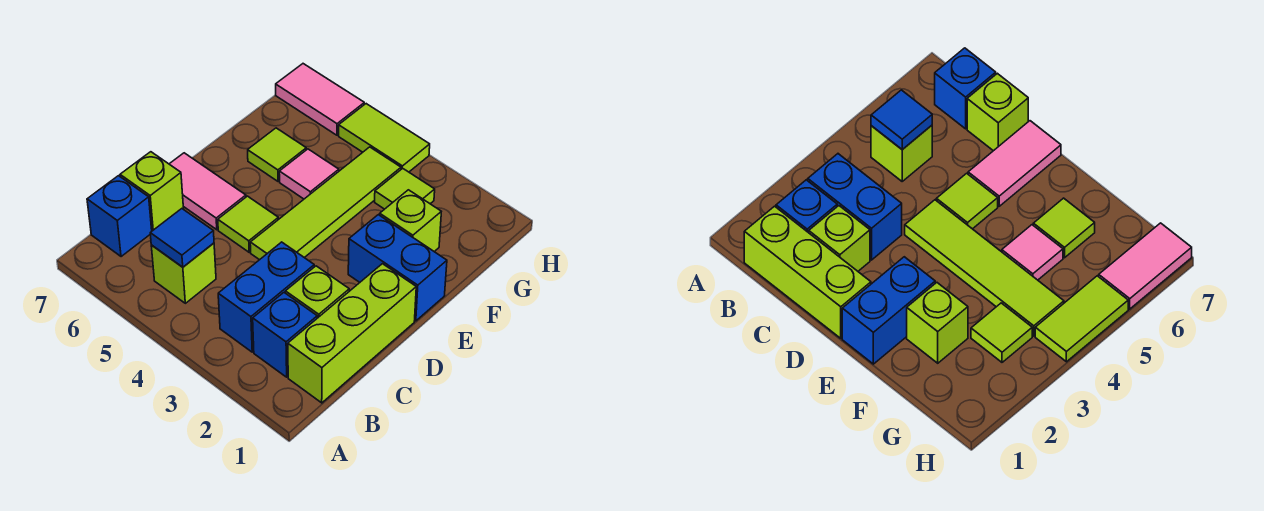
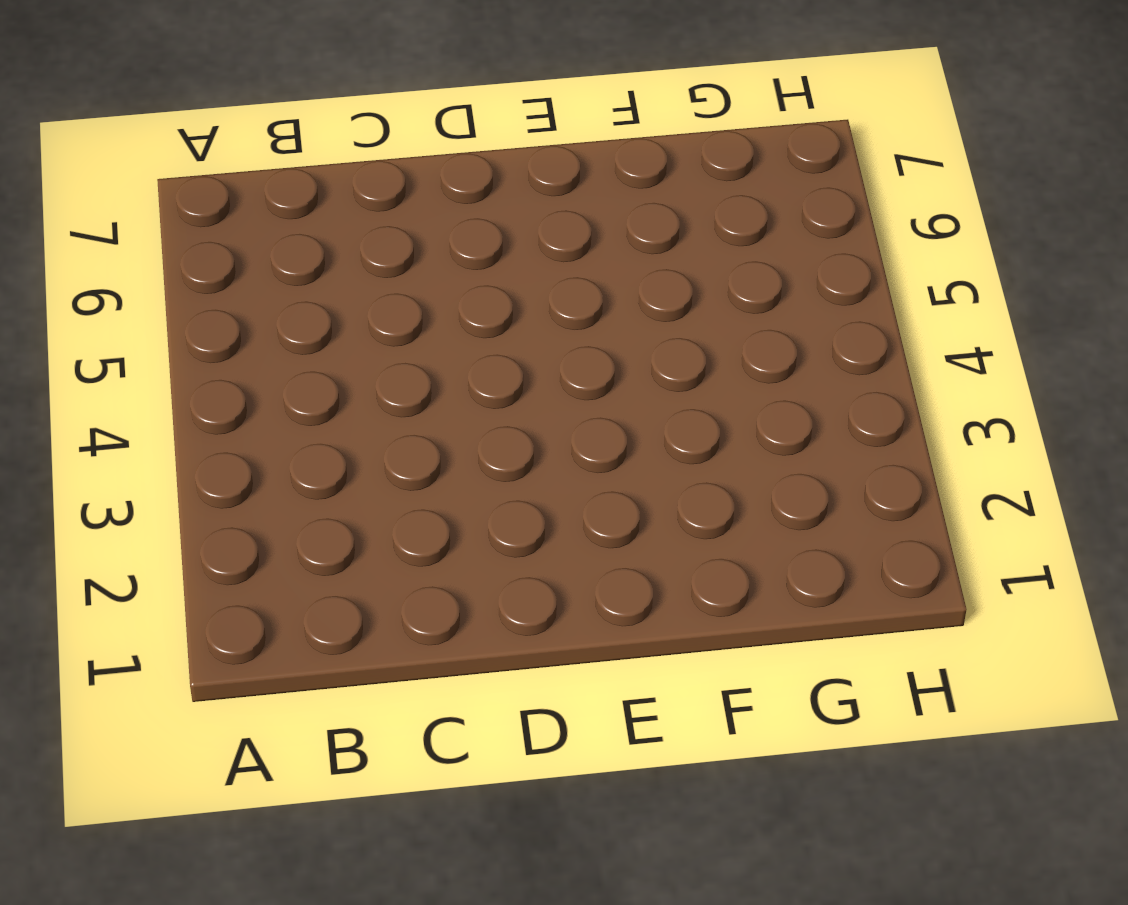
none -> lime 1x3 brick [288,264,416,403]
none -> blue 1x1 brick [253,293,317,377]
none -> blue 1x2 brick [218,242,314,352]

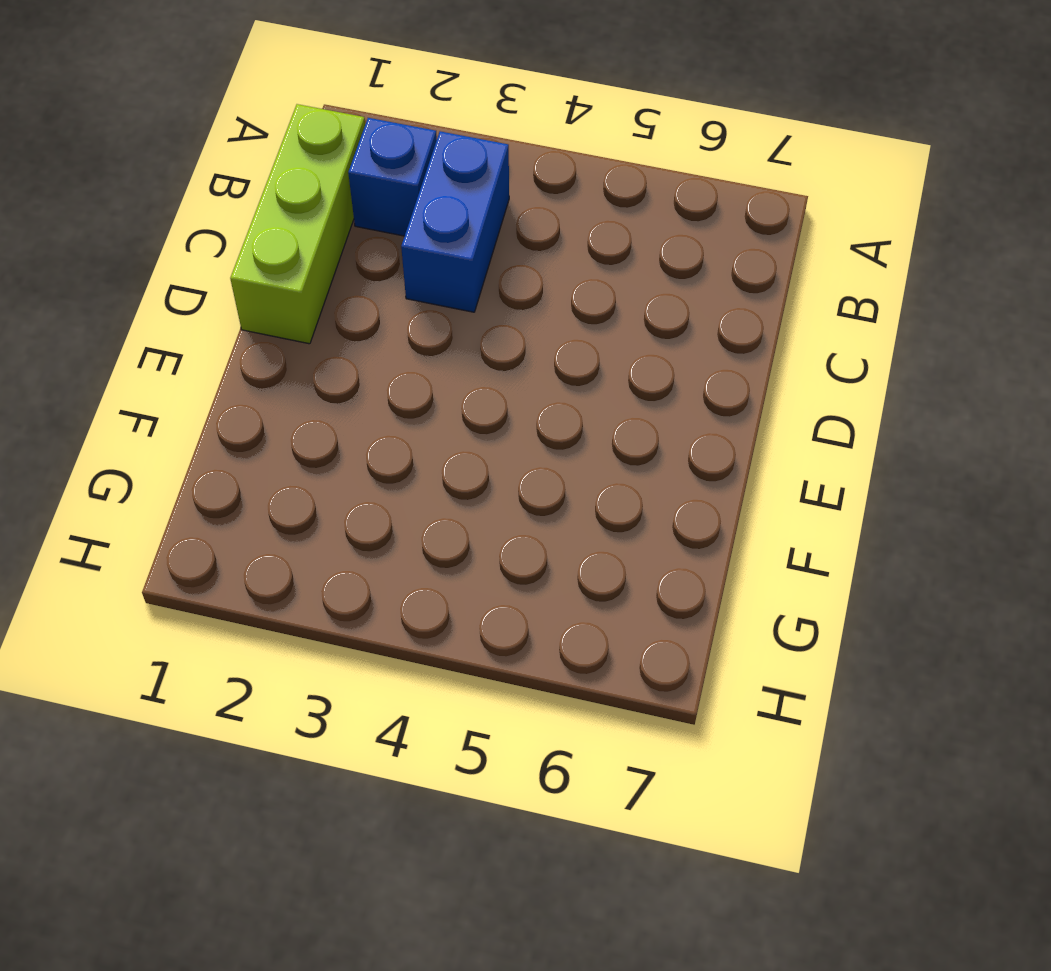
none -> lime 1x1 brick [151,243,216,303]
none -> blue 1x1 brick [87,176,152,257]
none -> lime 1x1 brick [285,266,349,318]

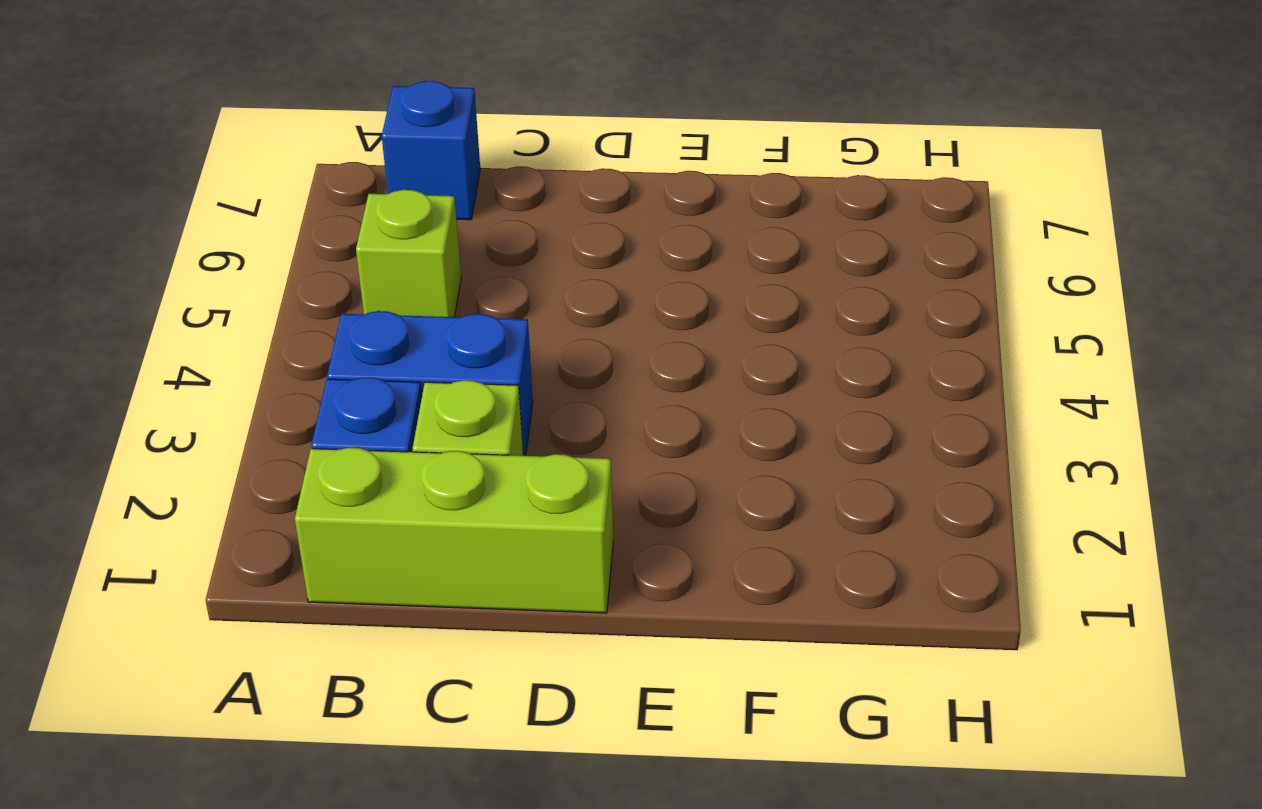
none -> lime 1x1 brick [120,152,184,231]
none -> lime 1x4 tile [250,147,401,260]
none -> lime 1x1 tile [218,196,278,252]

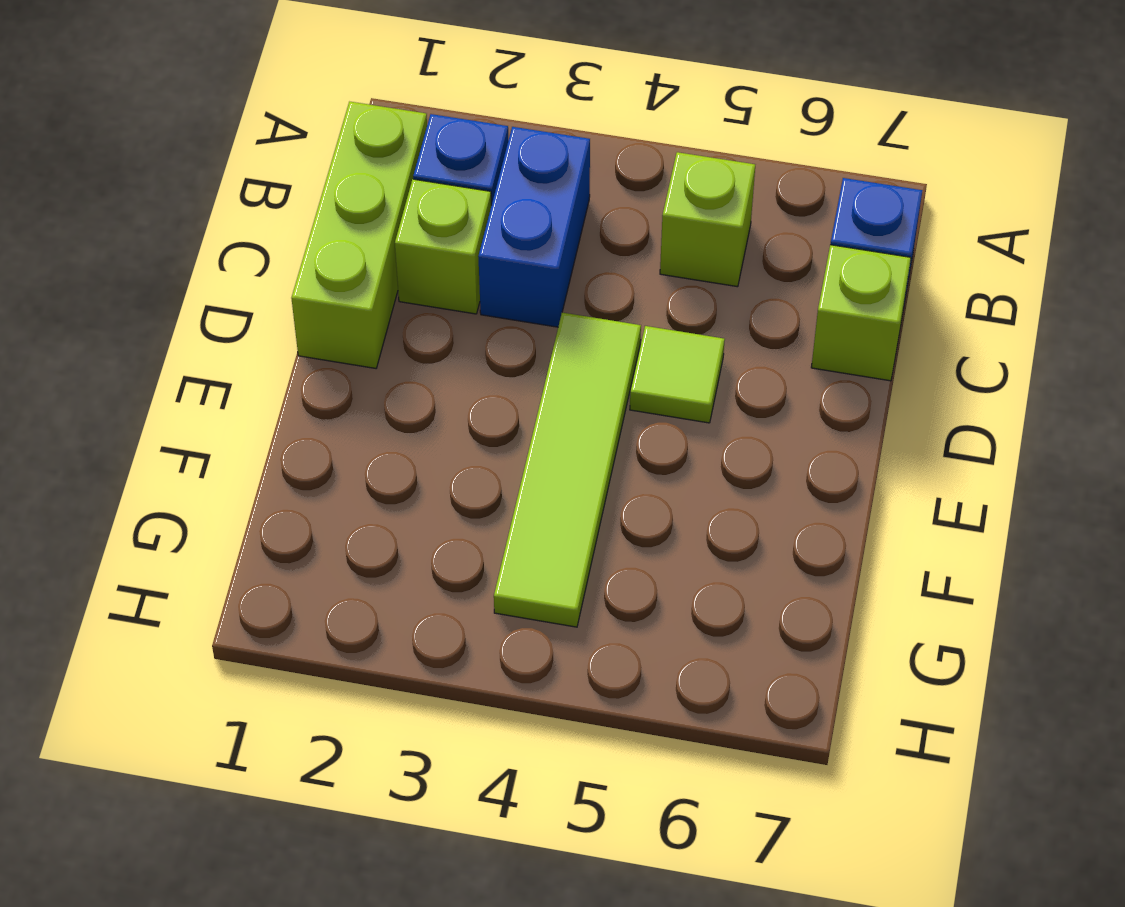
none -> pink 1x2 tile [170,153,246,230]
none -> blue 1x2 brick [348,215,447,321]
none -> lime 1x1 brick [380,190,441,251]

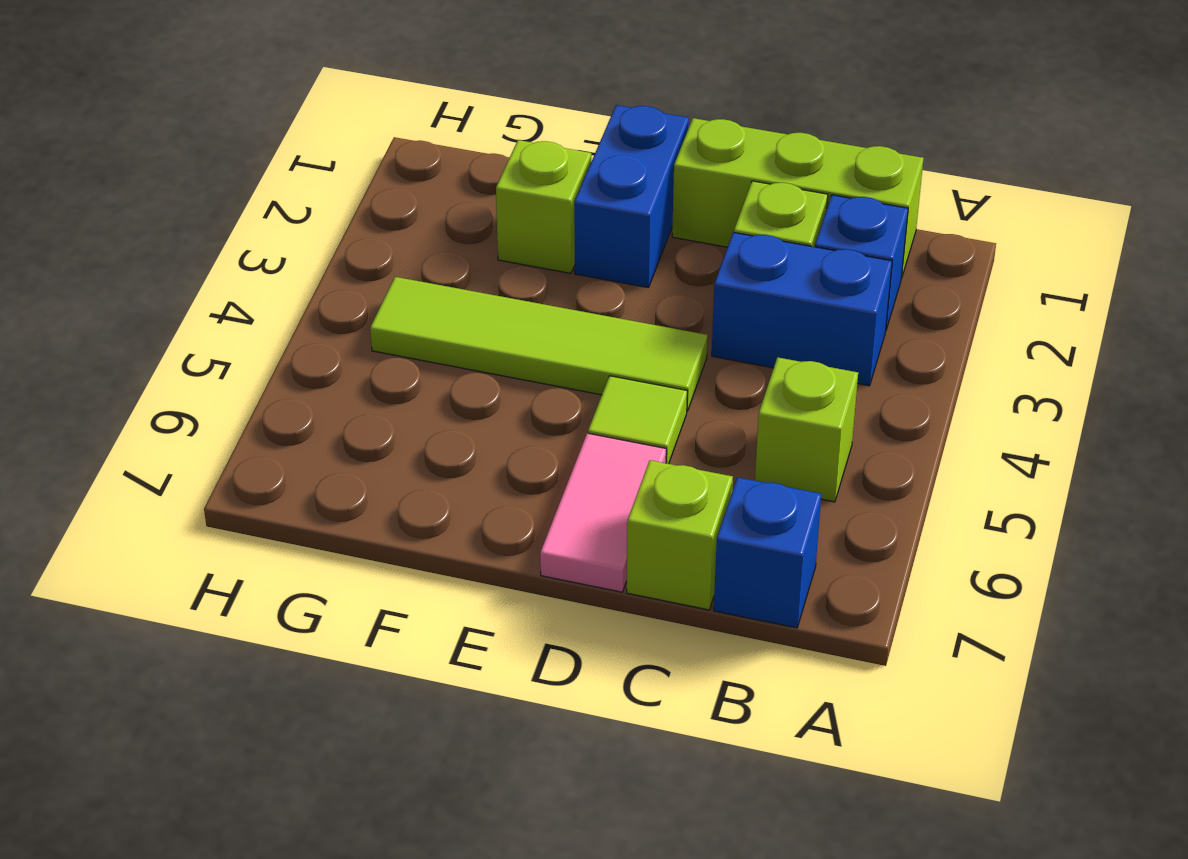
none -> pink 1x1 tile [279,149,339,199]
none -> lime 1x1 tile [248,128,306,181]
none -> lime 1x1 tile [375,168,435,209]

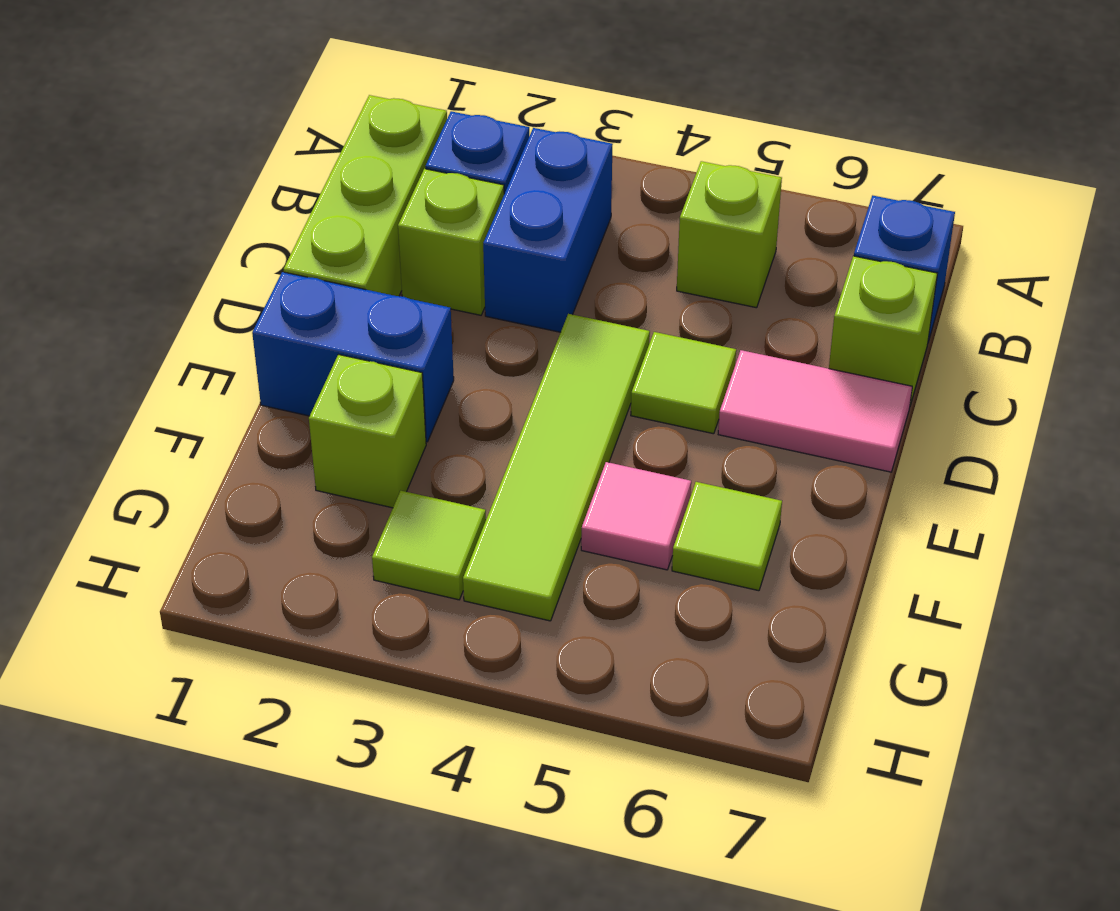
none -> lime 1x2 tile [339,104,430,172]
none -> pink 1x2 tile [276,64,364,135]
none -> blue 1x1 tile [150,209,214,267]

